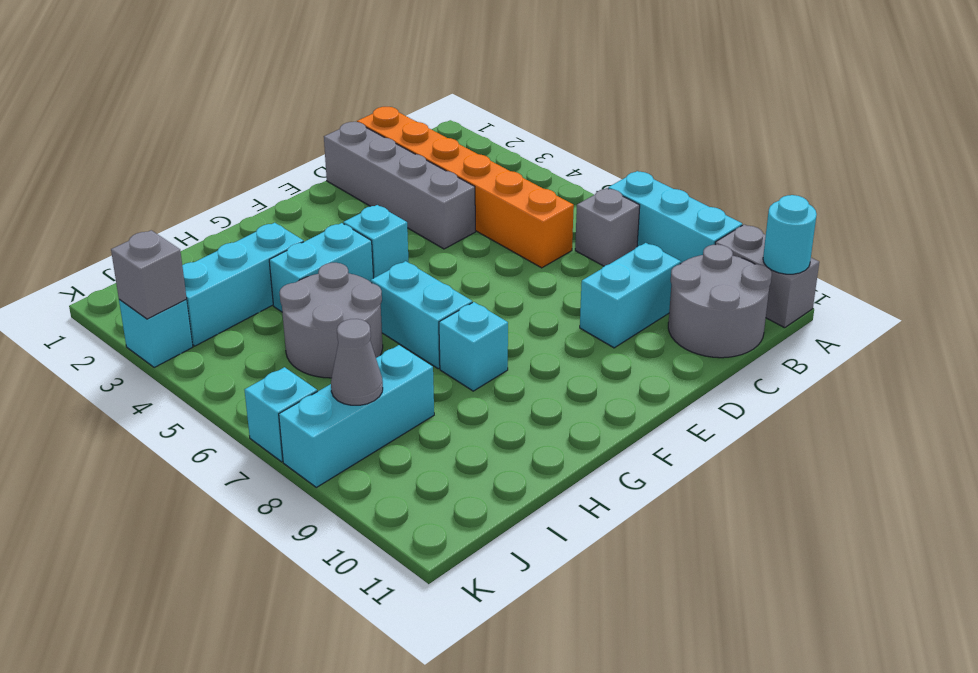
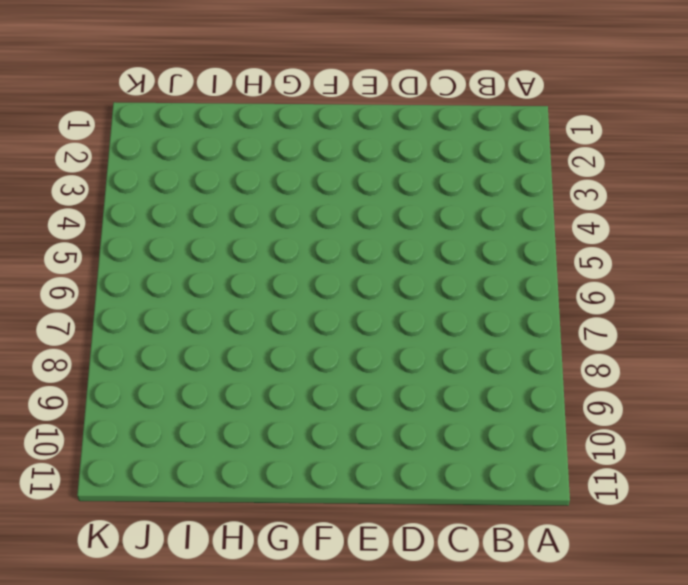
none -> cyan 1x3 brick [608,171,742,263]
none -> grey 1x2 brick [715,224,819,328]
none -> grey 1x1 brick [575,188,640,266]

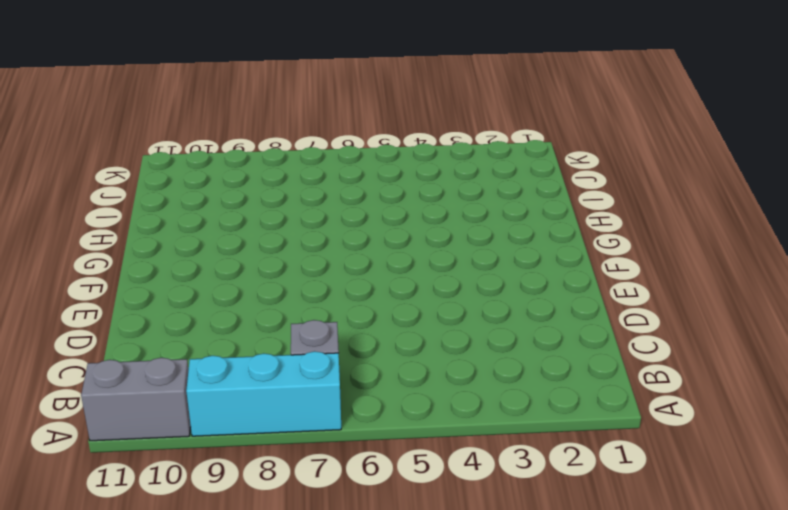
none -> grey 2x2 round brick [668,244,772,358]
none -> orange 1x6 brick [357,107,574,268]
none -> cyan 1x2 brick [580,243,681,348]

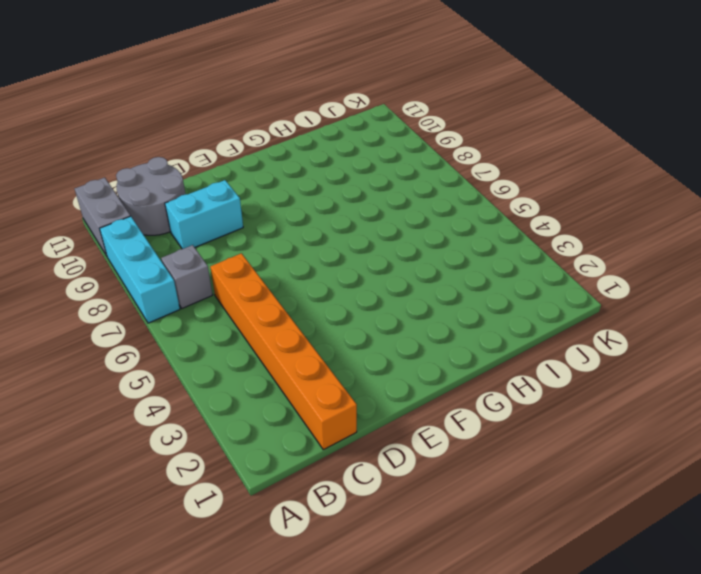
none -> grey 1x4 brick [324,122,475,249]
none -> cyan 1x1 brick [343,205,409,278]
none -> cyan 1x2 brick [269,223,373,312]

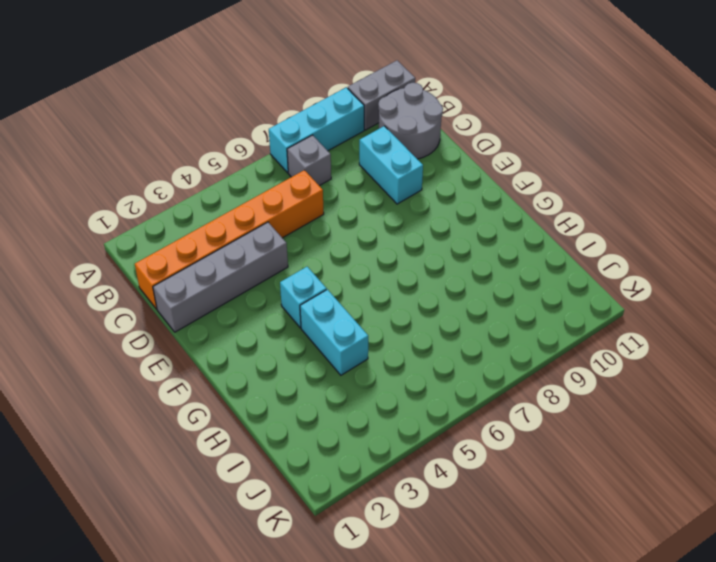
none -> cyan 1x2 brick [371,261,472,369]
none -> cyan 1x1 brick [439,302,508,391]
none -> cyan 1x3 brick [182,223,304,346]

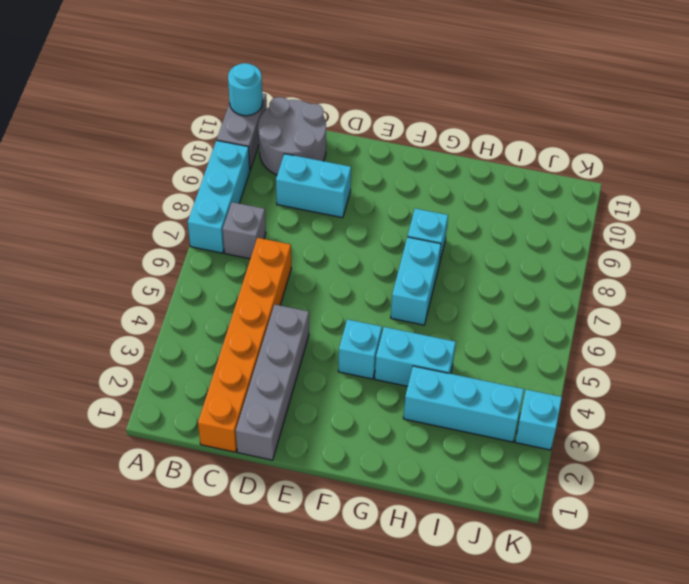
none -> grey 2x2 round brick [279,263,383,378]
none -> cyan 1x3 brick [279,345,434,487]
none -> cyan 1x1 brick [245,367,317,462]

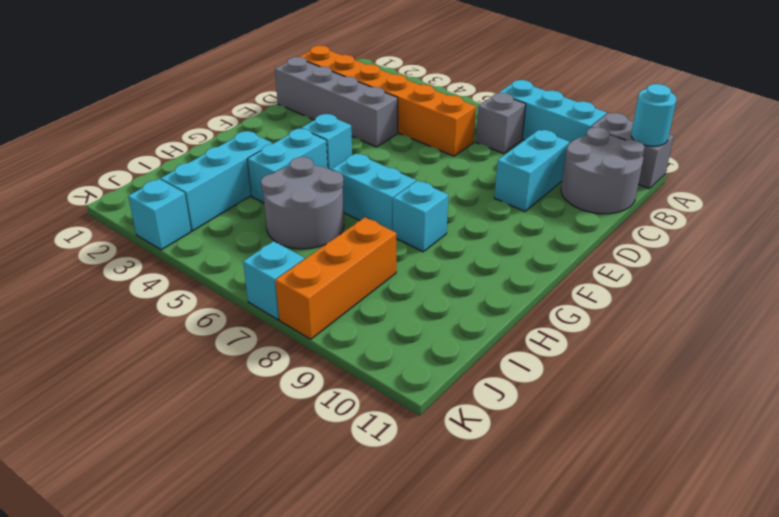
orange 1x3 brick [275,218,396,339] -> cyan 1x3 brick [279,345,434,487]
none -> grey 1x1 cone [331,319,383,405]
none -> grey 1x1 brick [111,230,187,319]

